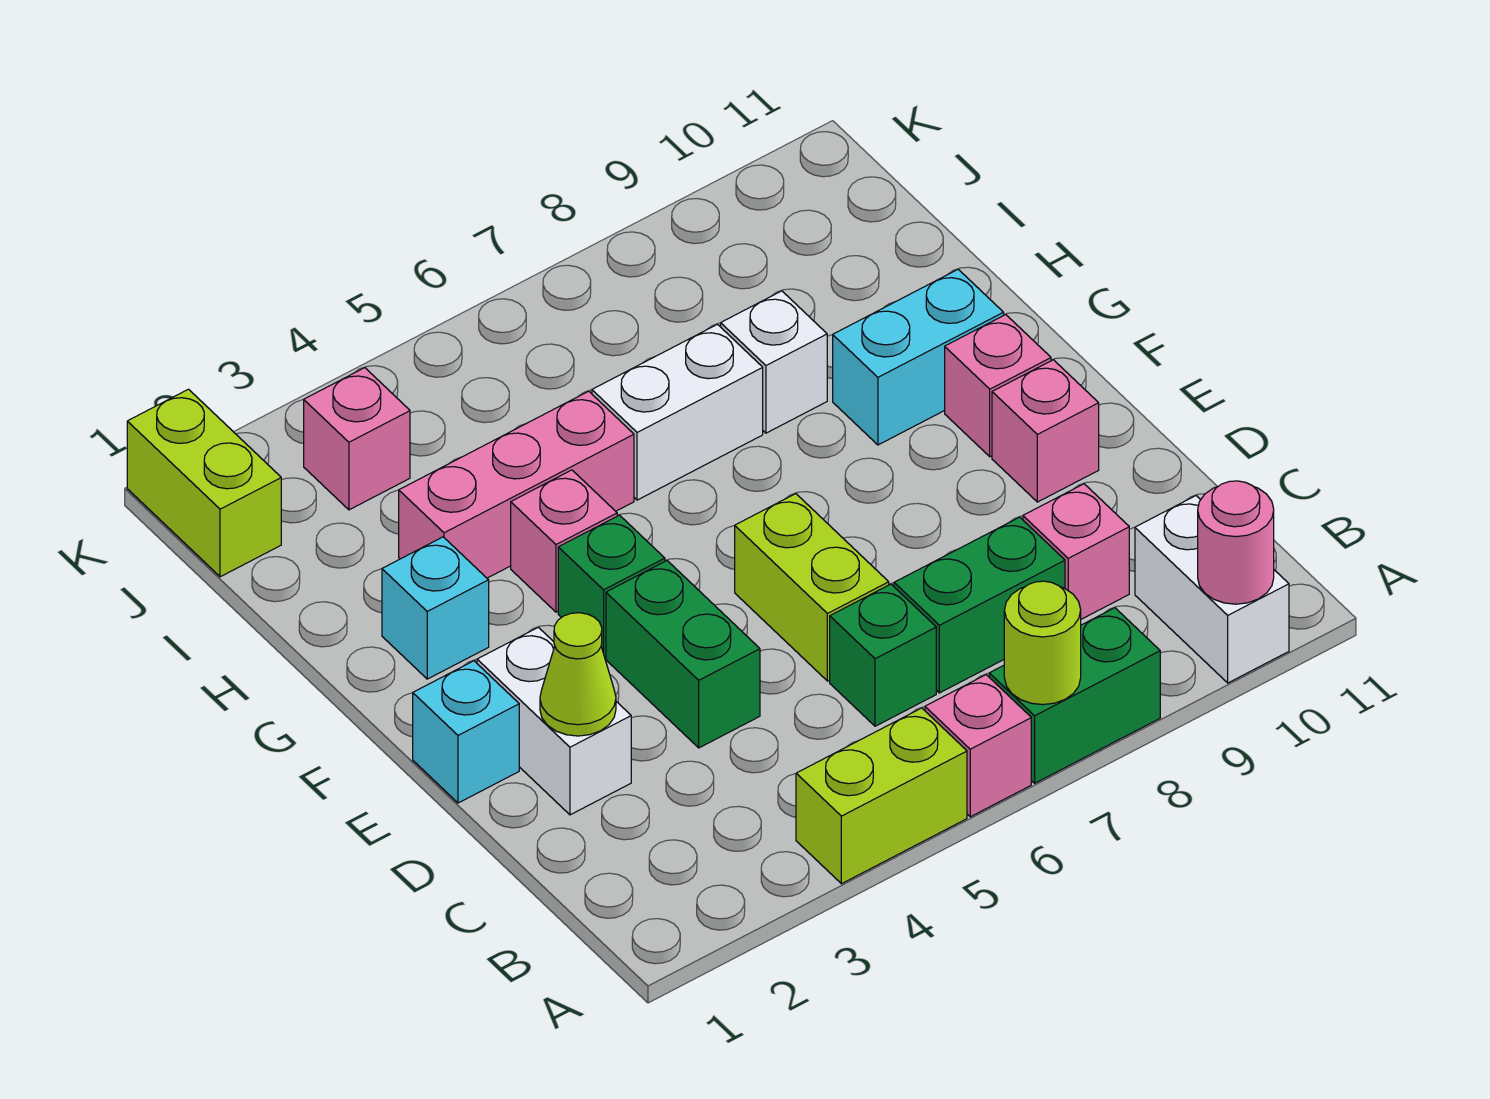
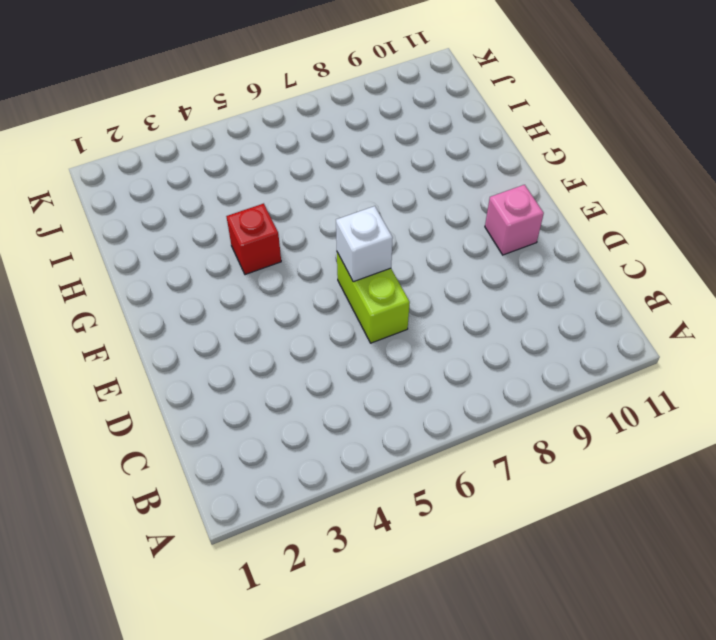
white 1x1 brick [336,206,393,282] -> white 1x1 brick moved to [721,291,827,433]
red 1x1 brick [226,203,281,275] -> pink 1x1 brick [511,470,617,612]
none -> lime 1x2 brick [796,708,967,884]
none -> pink 1x1 brick [925,675,1031,817]
none -> green 1x2 brick [989,608,1160,783]

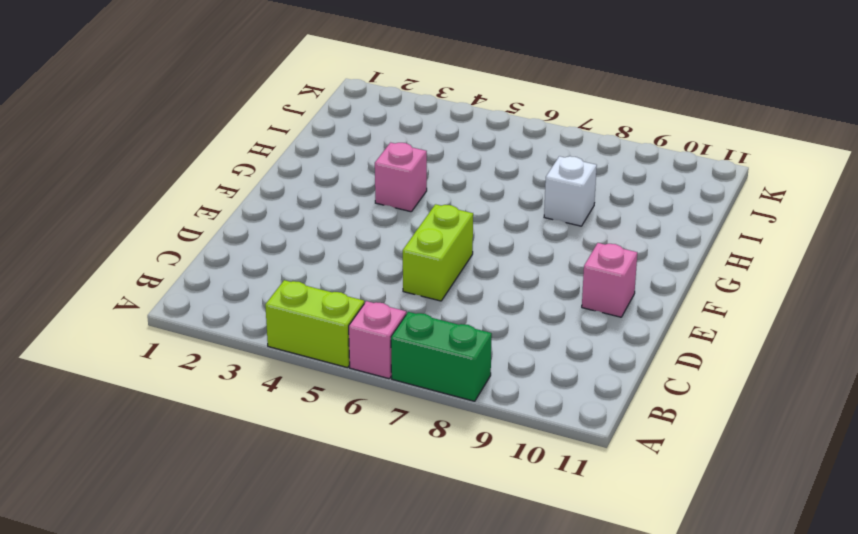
none -> white 1x2 brick [1135,496,1289,683]
none -> green 1x1 brick [830,584,936,726]
none -> green 1x2 brick [894,517,1065,693]

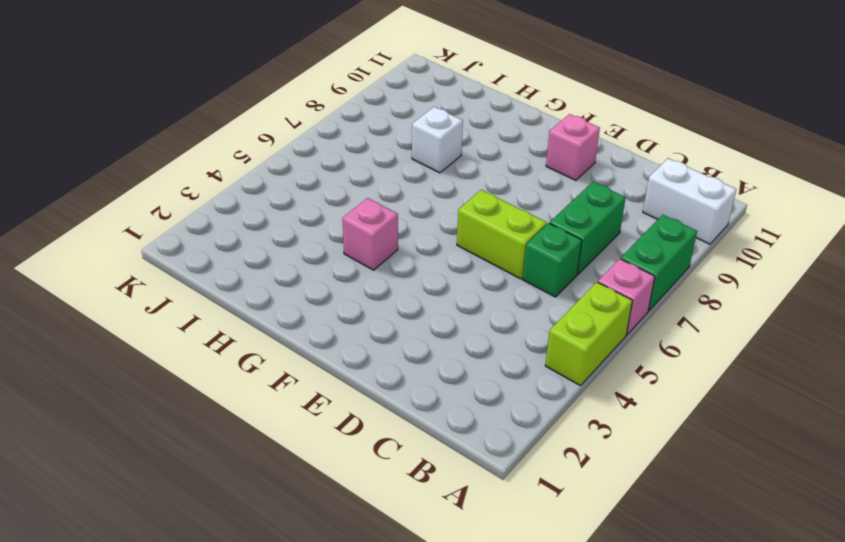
none -> pink 1x1 brick [1023,484,1129,619]
none -> white 1x2 brick [477,627,631,815]
none -> green 1x2 brick [606,561,760,748]

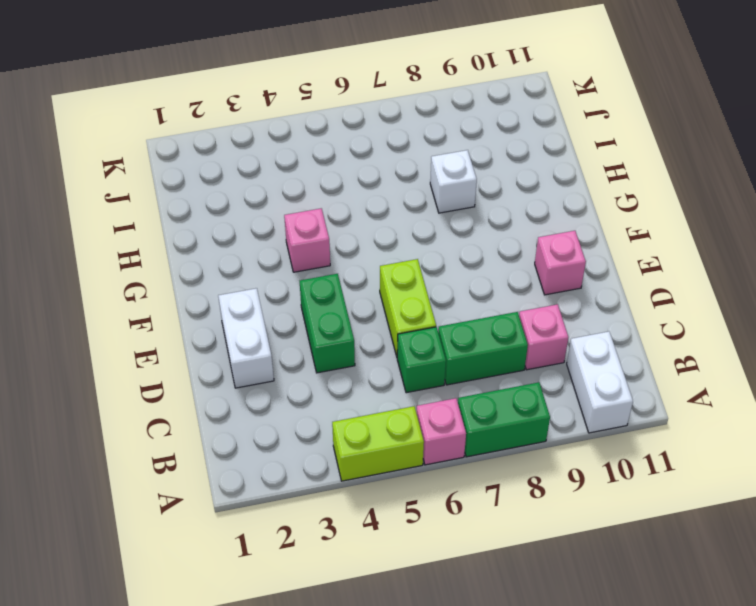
none -> cyan 1x1 brick [413,661,519,803]
none -> green 1x1 brick [558,515,665,657]
none -> pink 1x1 brick [945,315,1051,457]

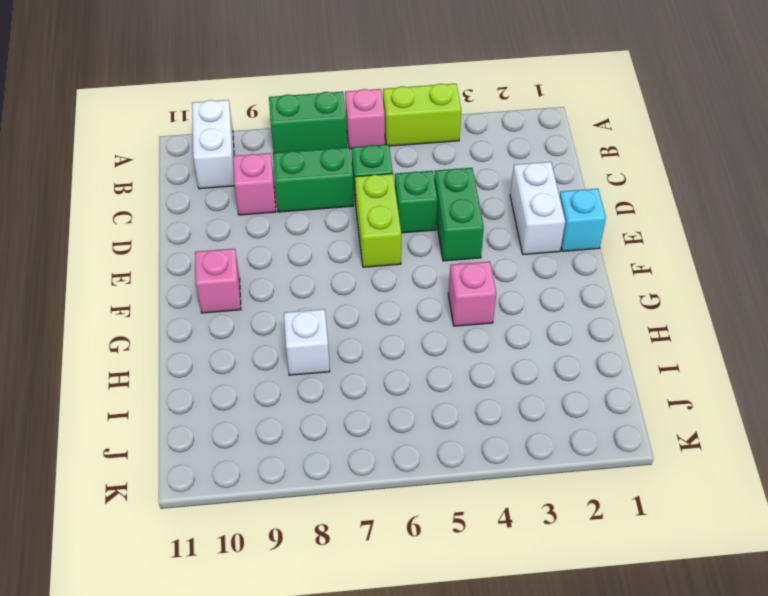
green 1x1 brick [395,171,438,233] -> green 1x1 brick moved to [558,515,665,657]
none -> pink 1x1 brick [992,360,1099,502]
none -> cyan 1x1 brick [382,537,489,679]
none -> cyan 1x2 brick [833,269,1004,445]

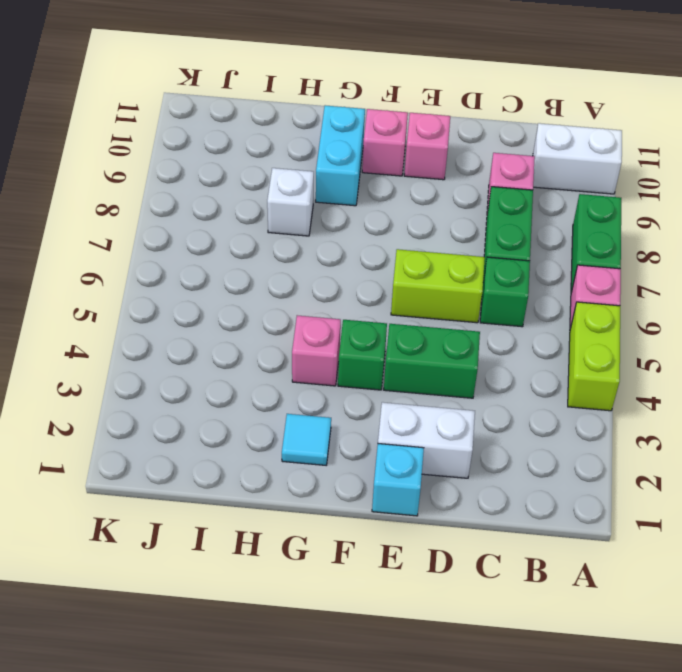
cyan 1x1 tile [282,414,331,465] -> cyan 1x1 brick [382,537,489,679]
none -> pink 1x3 brick [399,391,634,578]
none -> white 1x2 brick [592,324,763,500]
none -> lime 1x2 brick [127,389,281,577]

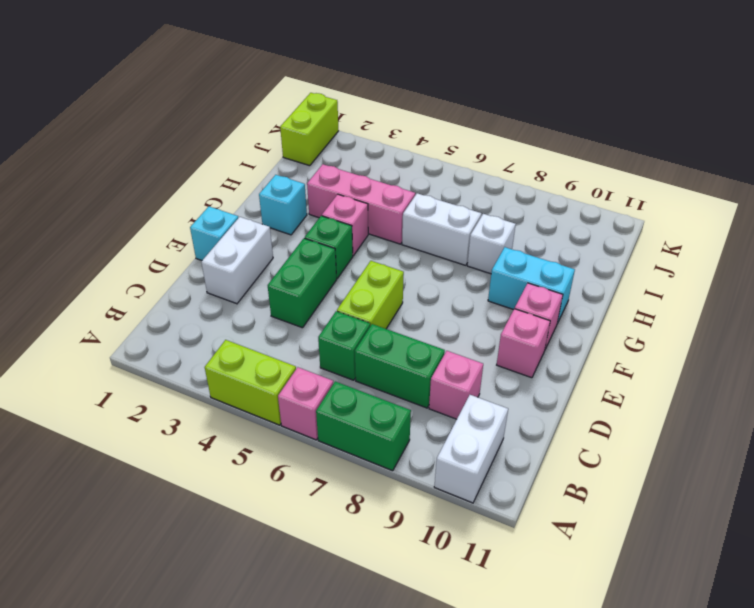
none -> pink 1x1 brick [304,368,410,510]
none -> lime 1x1 round brick [1004,581,1081,705]
none -> pink 1x1 round brick [1198,481,1274,604]

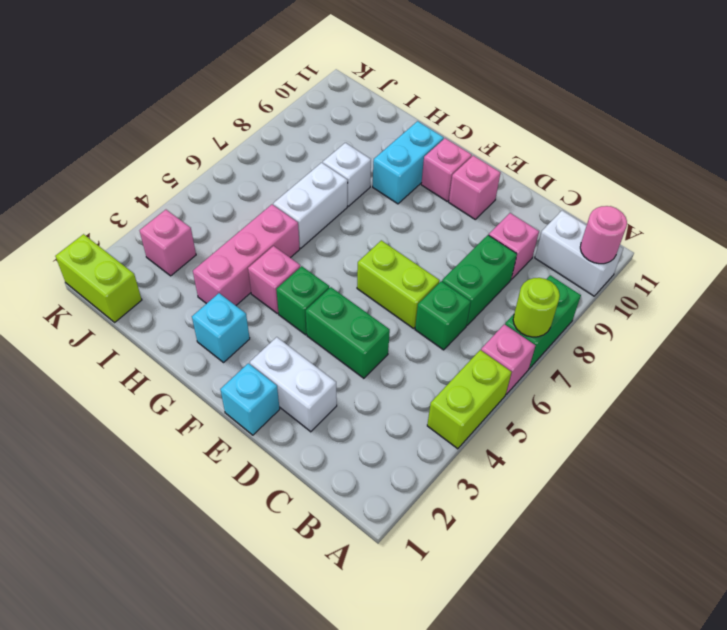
none -> lime 1x1 cone [540,613,616,736]

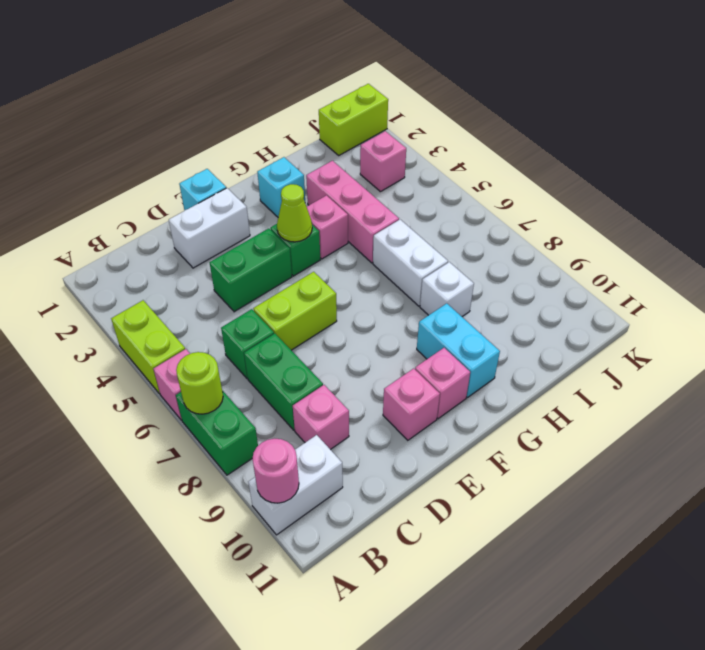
lime 1x1 cone [277,184,312,242] -> lime 1x1 cone moved to [540,613,616,736]

